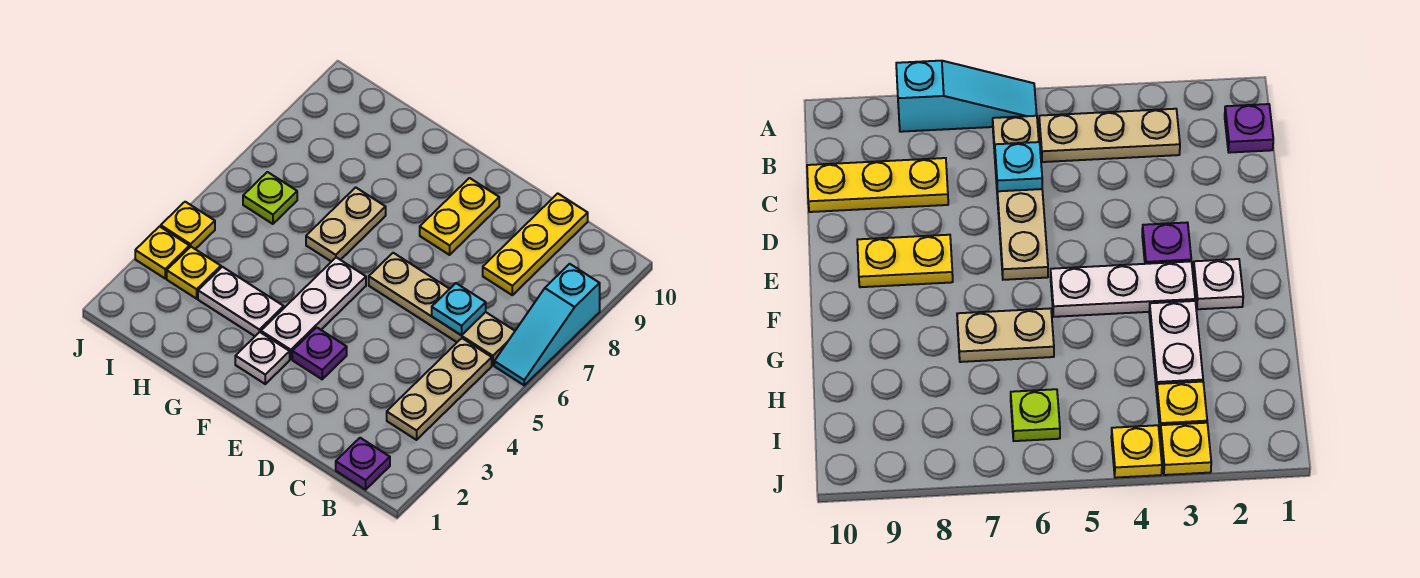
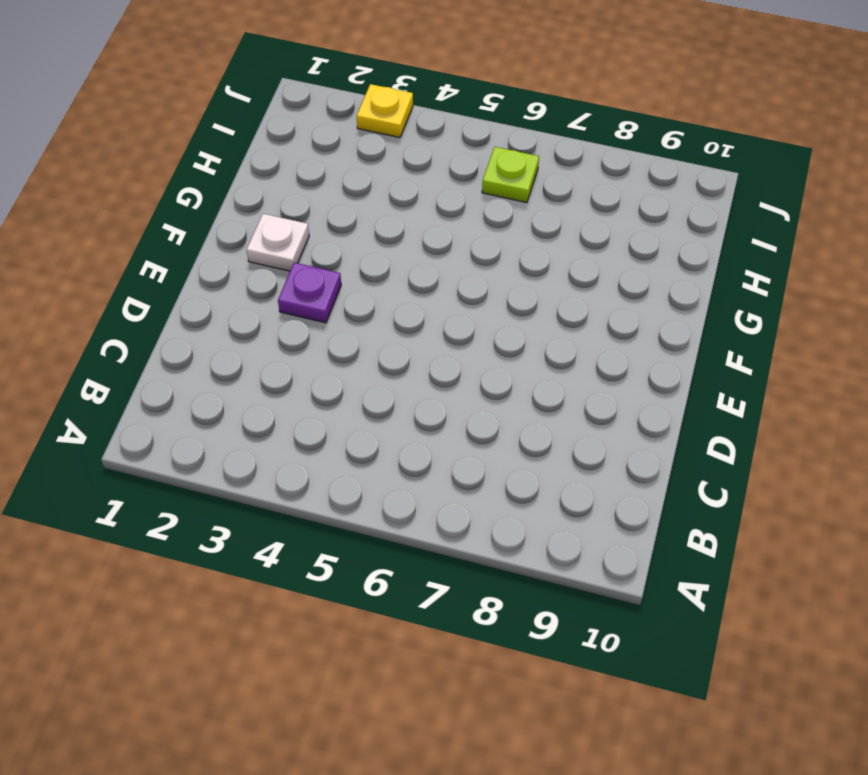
none -> cyan 1x3 slope [494,264,600,385]
none -> purple 1x1 plate [336,438,390,490]
none -> tan 1x3 plate [387,338,492,440]

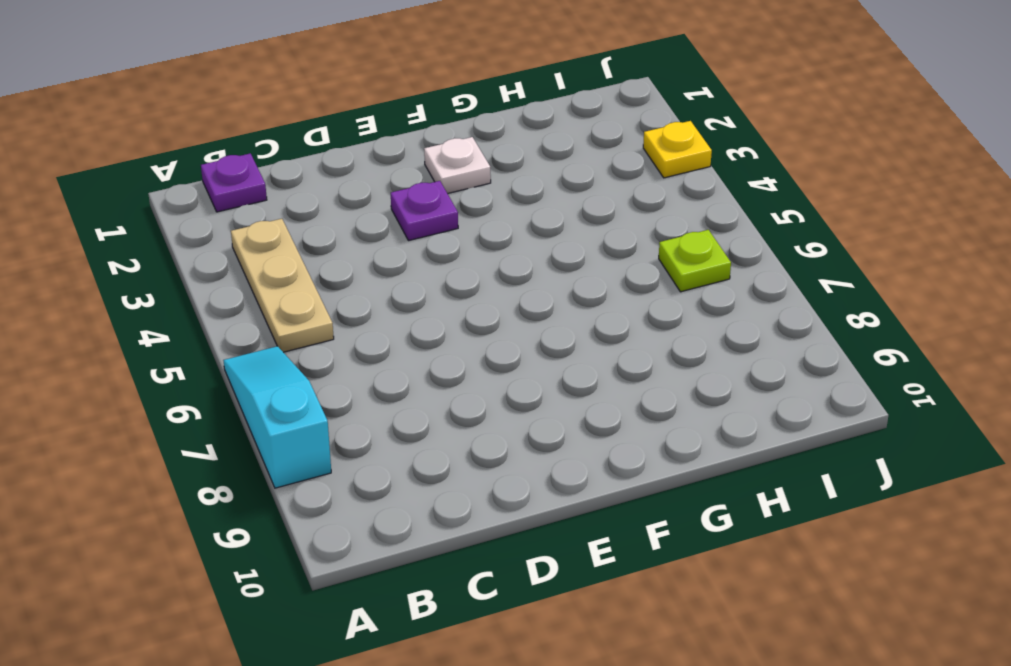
none -> tan 1x4 plate [369,253,515,365]
none -> yellow 1x3 plate [483,193,588,295]
none -> yellow 1x2 plate [420,178,499,255]

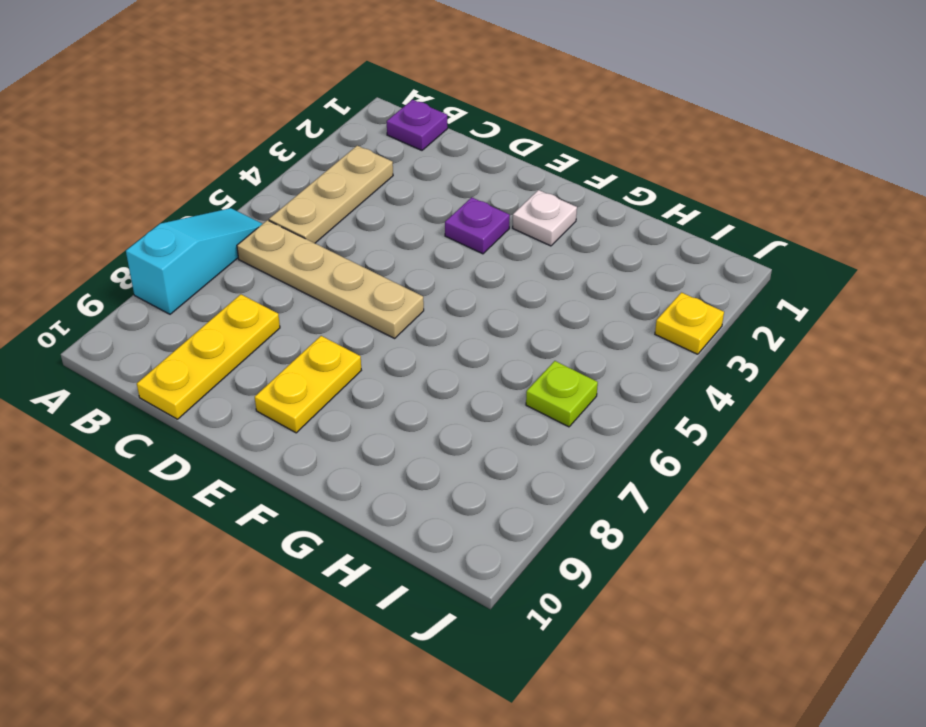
none -> white 1x3 plate [261,257,366,359]
none -> white 1x2 plate [198,267,284,336]
none -> tan 1x2 plate [306,187,386,262]

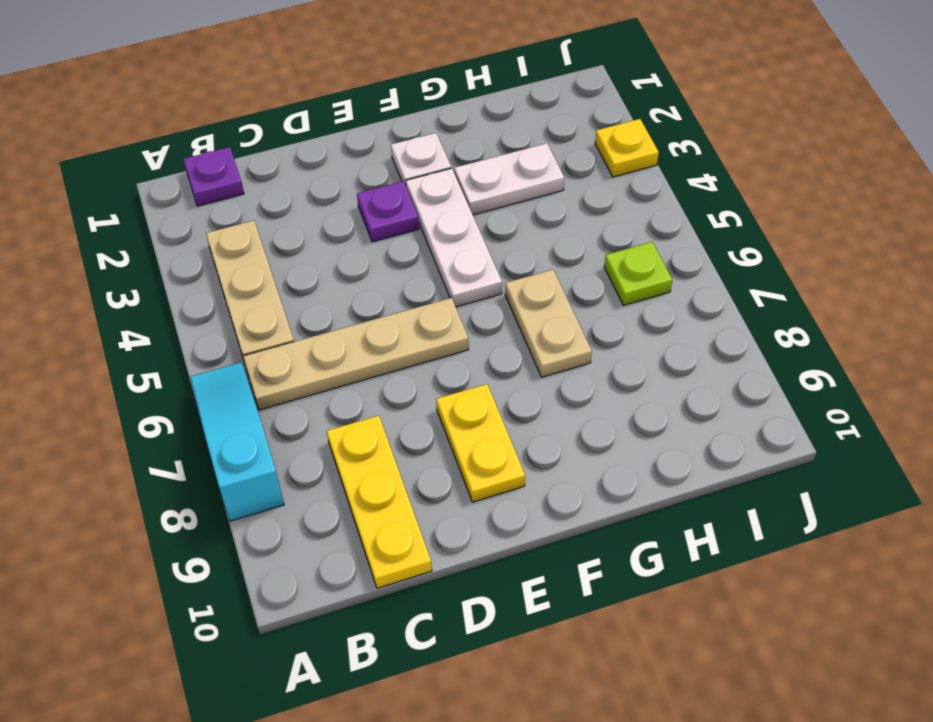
none -> yellow 1x1 plate [167,247,221,299]
none -> yellow 1x1 plate [161,202,215,249]
none -> cyan 1x1 plate [432,283,486,335]

